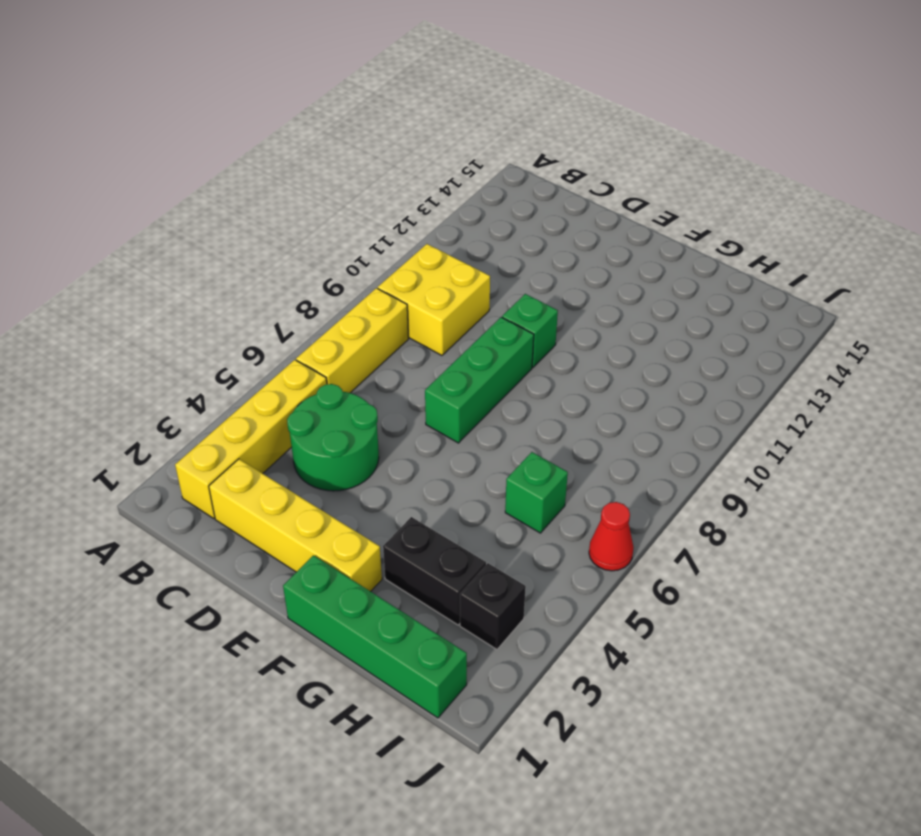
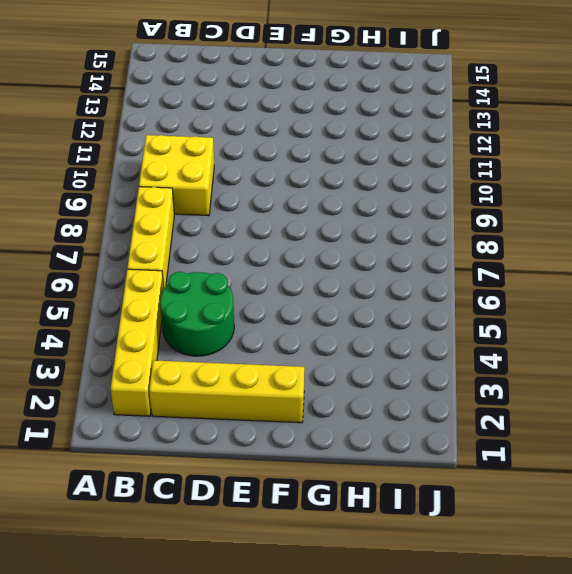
none -> green 1x3 brick [425,317,534,443]
none -> green 1x1 brick [502,294,558,367]
none -> green 1x4 brick [283,555,467,718]

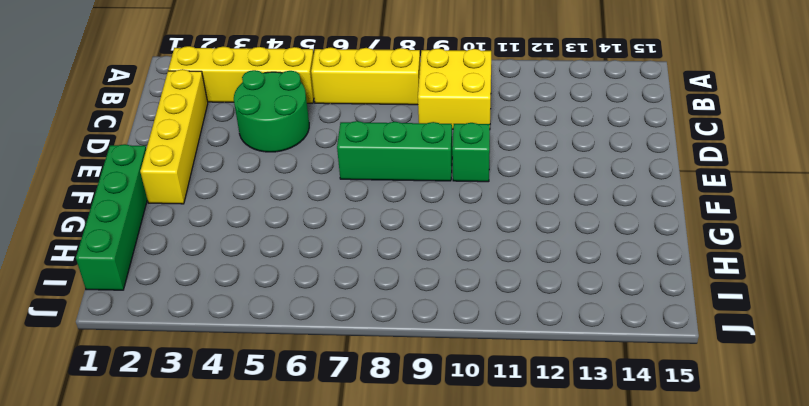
none -> black 1x2 brick [383,517,486,625]
none -> green 1x1 brick [505,452,568,533]
none -> black 1x1 brick [460,563,526,649]

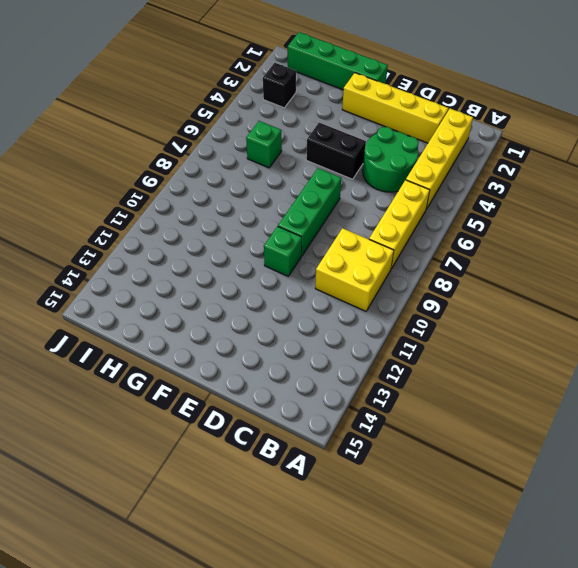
black 1x2 brick [306,123,366,179] -> black 1x2 brick moved to [383,517,486,625]
none -> red 1x1 cone [589,502,634,571]

